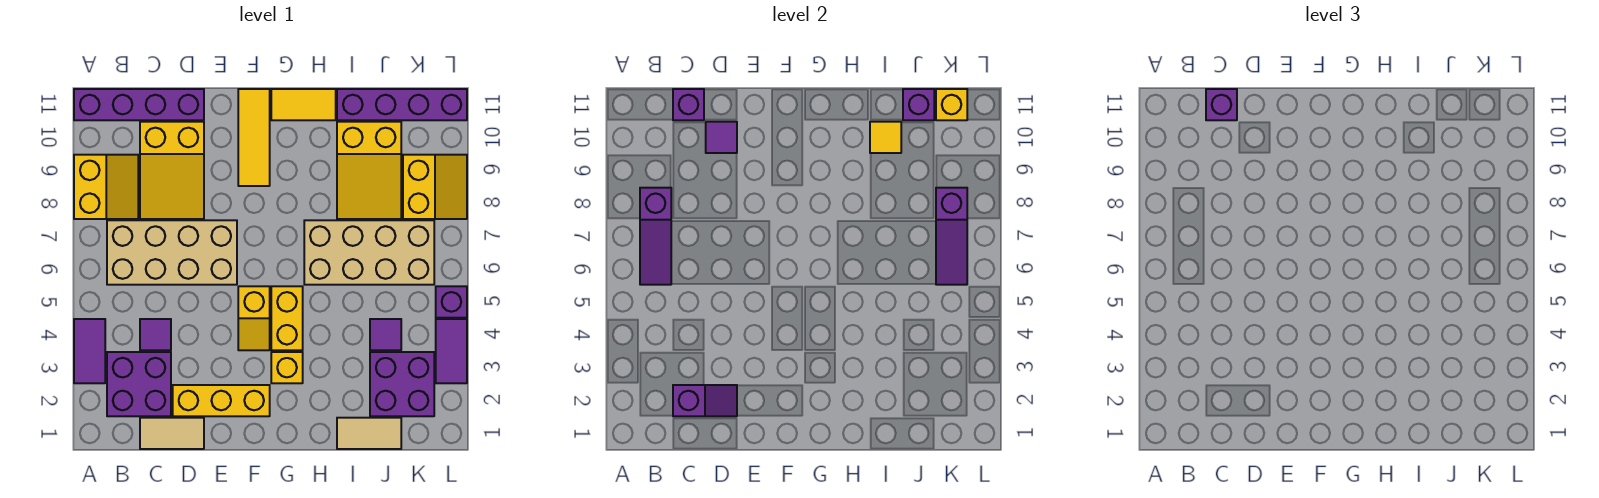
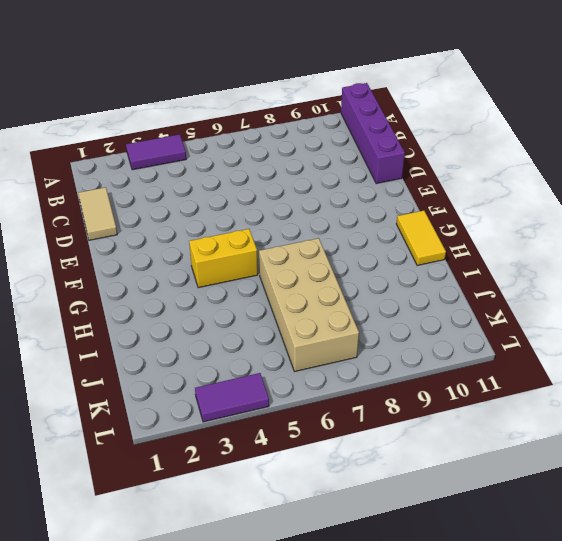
none -> yellow 2x2 slope [74,155,138,219]
none -> purple 2x2 brick [107,352,171,416]
none -> tan 2x4 brick [107,220,237,285]
none -> purple 1x1 tile [140,319,171,350]

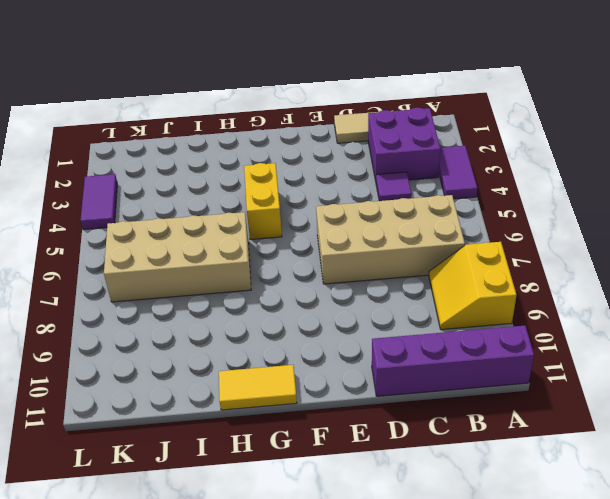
none -> yellow 2x3 slope [140,122,204,219]
none -> yellow 1x3 brick [173,385,270,416]
none -> yellow 1x2 slope [238,286,270,350]
none -> yellow 1x3 tile [238,89,270,186]

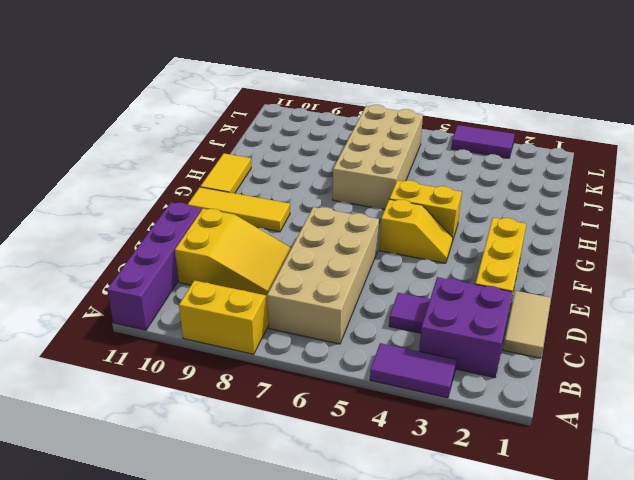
none -> yellow 1x1 brick [271,352,303,383]
none -> tan 1x2 tile [337,418,401,449]
none -> yellow 2x3 slope [337,122,401,219]
none -> purple 1x4 brick [337,89,467,120]

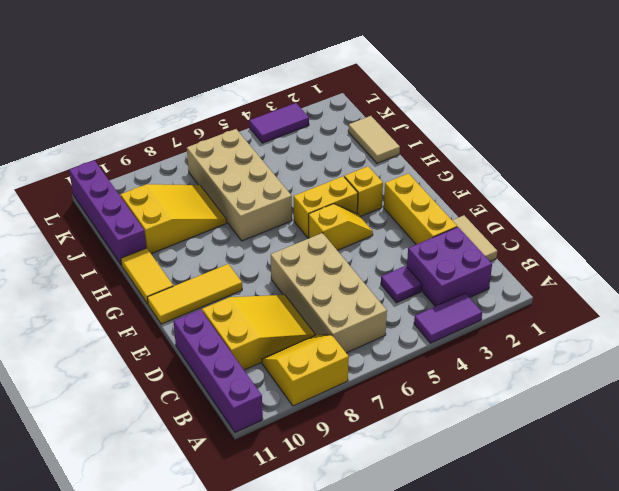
none -> purple 2x2 brick [370,352,434,416]
none -> purple 1x1 tile [370,319,401,350]
none -> yellow 2x2 slope [403,155,467,219]
none -> purple 1x1 brick [436,286,467,318]

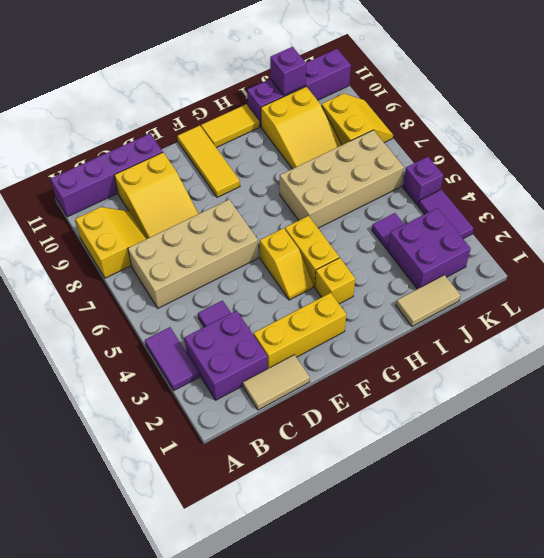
none -> purple 1x3 slope [640,188,671,285]
none -> purple 1x2 slope [673,385,737,416]
none -> purple 1x1 brick [673,89,704,120]
none -> purple 1x1 tile [706,122,737,153]

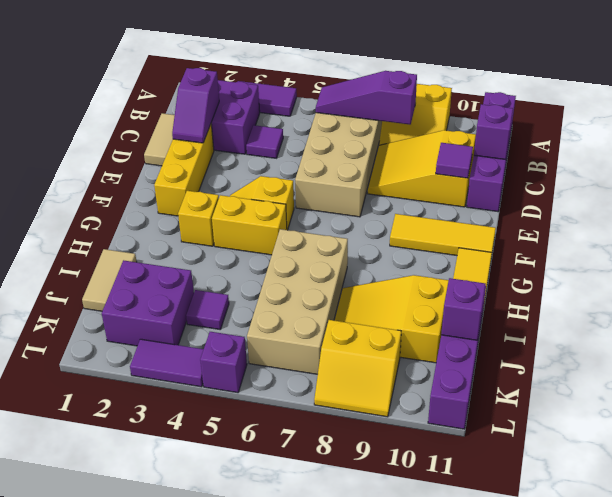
none -> yellow 1x1 tile [870,122,901,153]
none -> purple 1x3 slope [936,188,967,285]
none -> yellow 1x1 brick [936,89,967,120]
none -> purple 1x1 brick [1206,89,1237,120]

